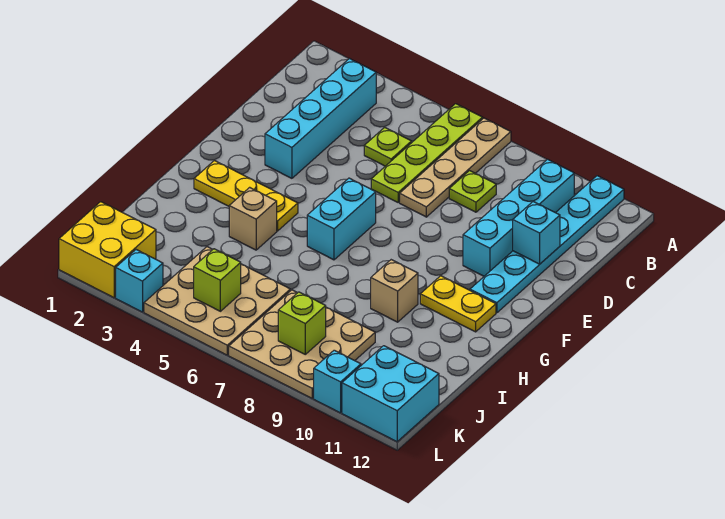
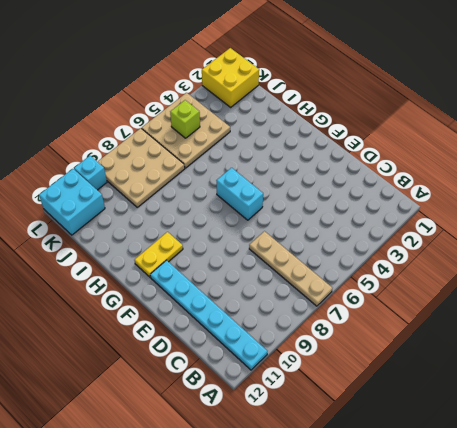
none -> lime 1x4 plate [371,104,483,202]
none -> cyan 1x4 brick [265,59,376,178]
none -> cyan 1x4 brick [463,159,574,276]

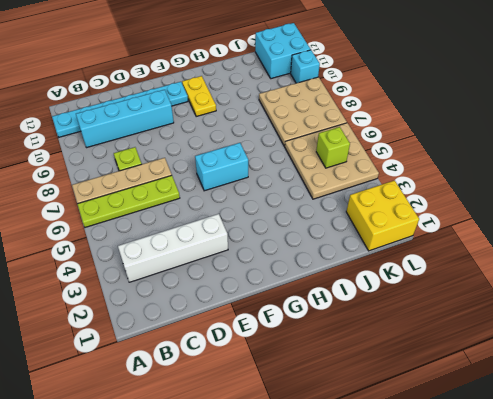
white 1x4 brick [118,214,228,282] -> cyan 1x4 brick [265,59,376,178]
none -> lime 1x1 plate [364,127,412,166]
none -> yellow 1x3 plate [194,161,298,231]
none -> tan 1x1 brick [229,187,277,250]

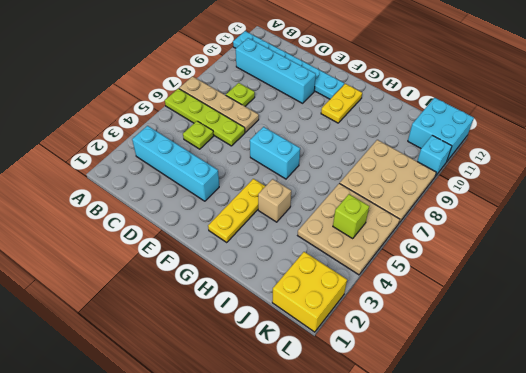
none -> tan 1x1 brick [371,260,418,322]
none -> cyan 1x1 brick [116,250,163,312]
none -> cyan 1x1 brick [513,202,560,264]

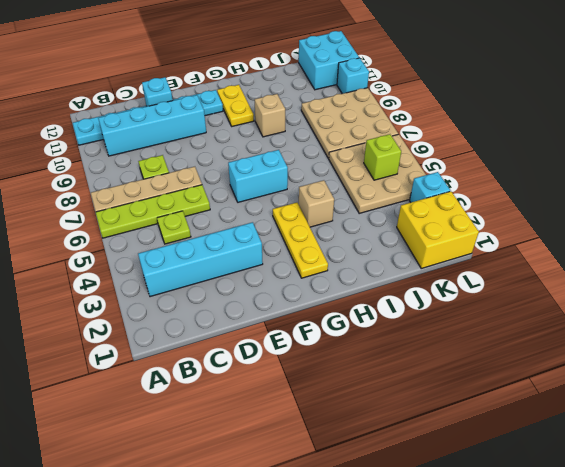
none -> lime 1x1 brick [278,292,326,354]

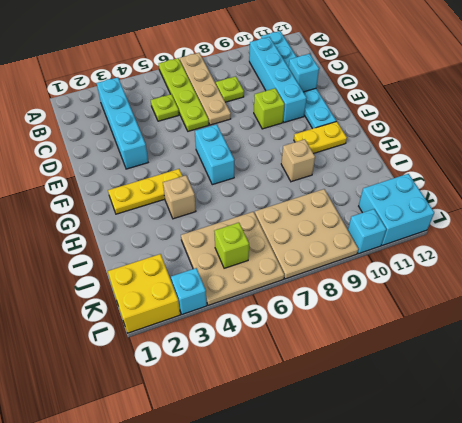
lime 1x1 brick [254,88,284,129] -> lime 1x1 brick moved to [278,292,326,354]

